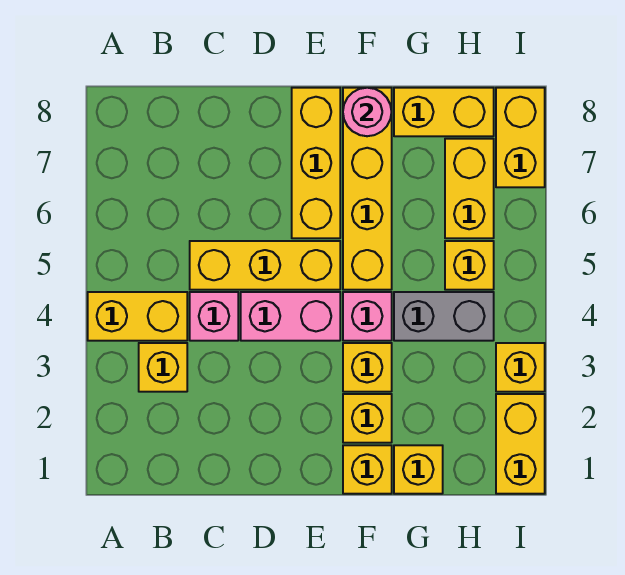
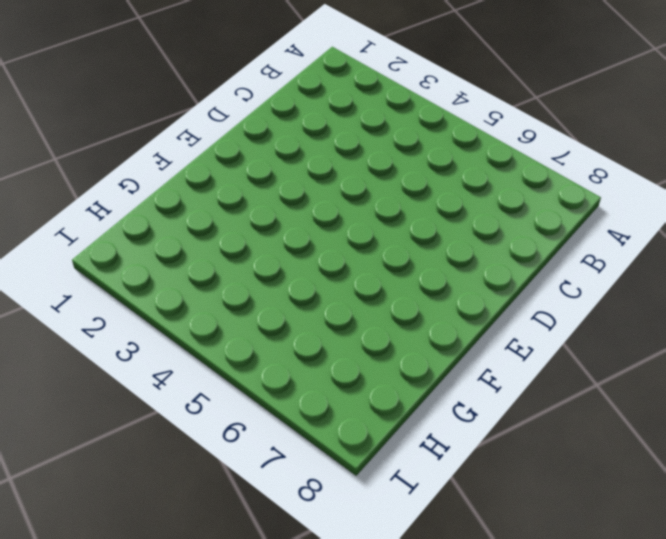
none -> yellow 1x2 brick [88,292,187,341]
none -> yellow 1x1 brick [139,343,187,392]
none -> pink 1x1 brick [190,292,238,341]

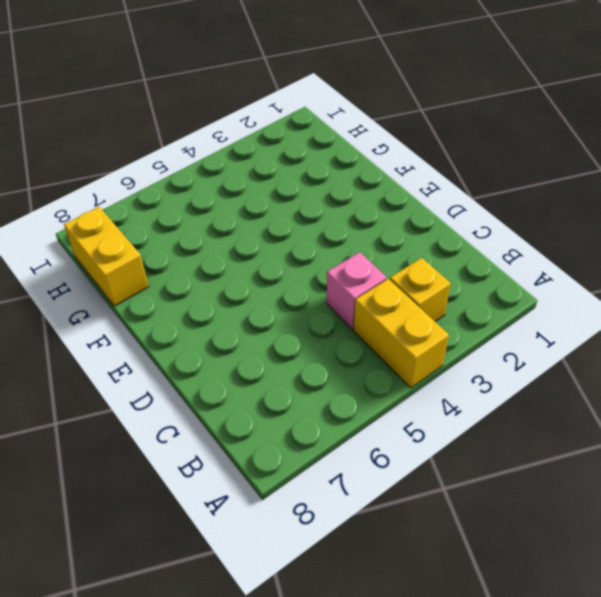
none -> yellow 1x3 brick [190,241,340,290]
none -> pink 1x2 brick [241,292,340,341]
none -> yellow 1x3 brick [292,88,340,238]

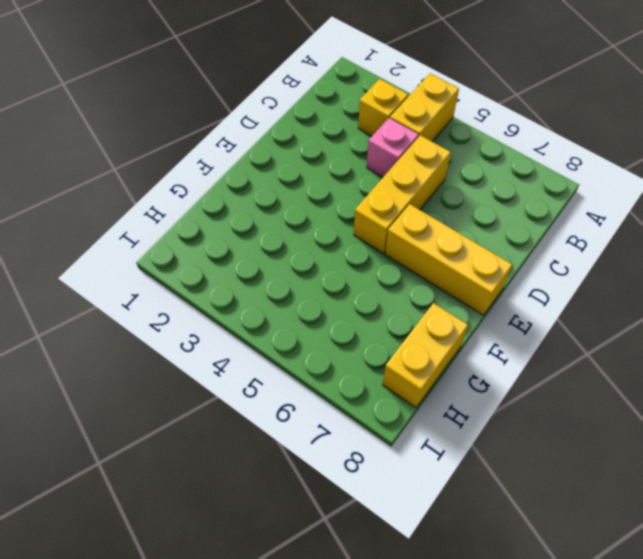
none -> pink 1x2 brick [241,292,340,341]
none -> yellow 1x1 brick [343,445,392,494]
none -> yellow 1x1 brick [343,394,392,443]

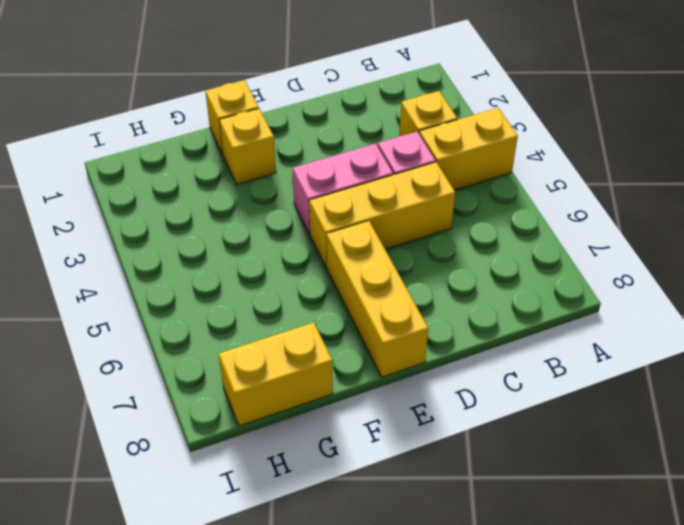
none -> yellow 1x1 brick [343,343,392,392]
none -> pink 1x1 brick [343,292,392,341]
none -> yellow 1x4 brick [343,88,392,290]

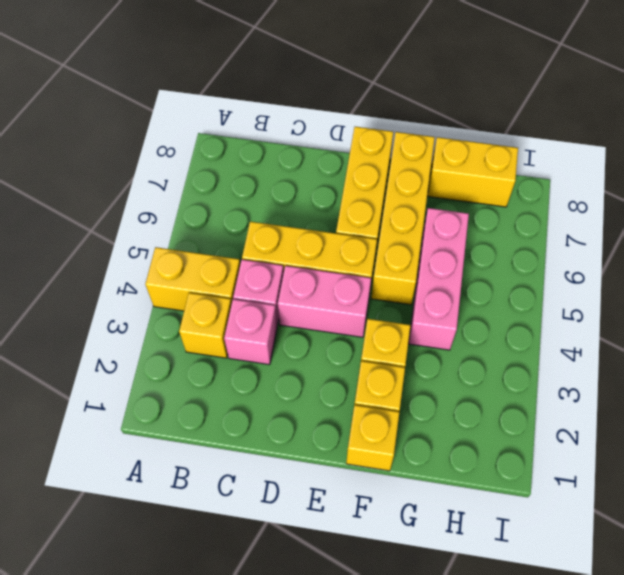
pink 1x1 brick [224,299,277,365] -> pink 1x1 brick moved to [343,292,392,341]
pink 1x3 brick [409,208,469,350] -> grey 1x2 brick [394,292,494,341]
none -> yellow 1x1 brick [394,445,443,494]
none -> yellow 1x1 brick [445,241,494,290]
none -> yellow 1x2 brick [445,139,494,238]

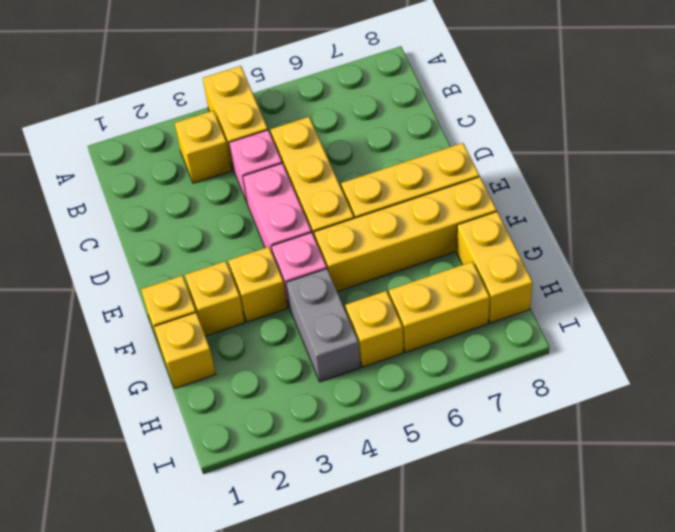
none -> yellow 1x2 brick [496,394,545,494]
none -> yellow 1x1 brick [496,343,545,392]
none -> yellow 1x2 brick [496,88,545,187]

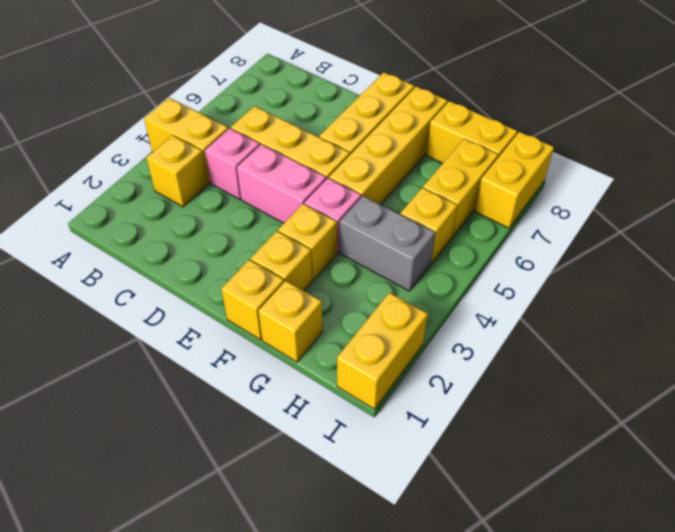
none -> yellow 1x1 brick [496,343,545,392]
none -> pink 1x1 round brick [343,88,391,136]

